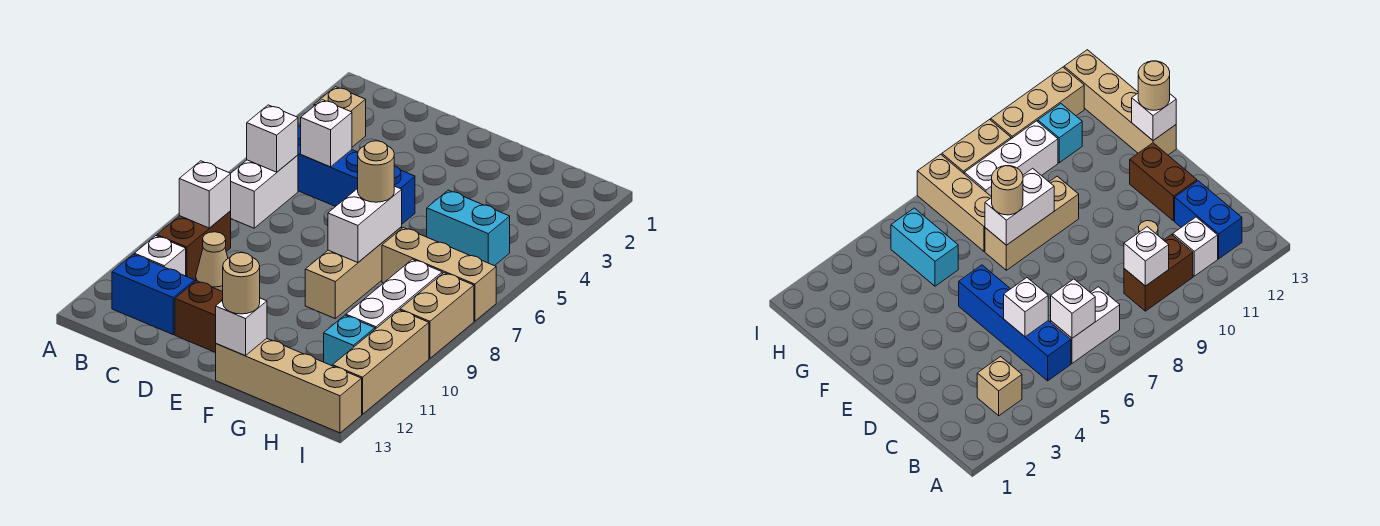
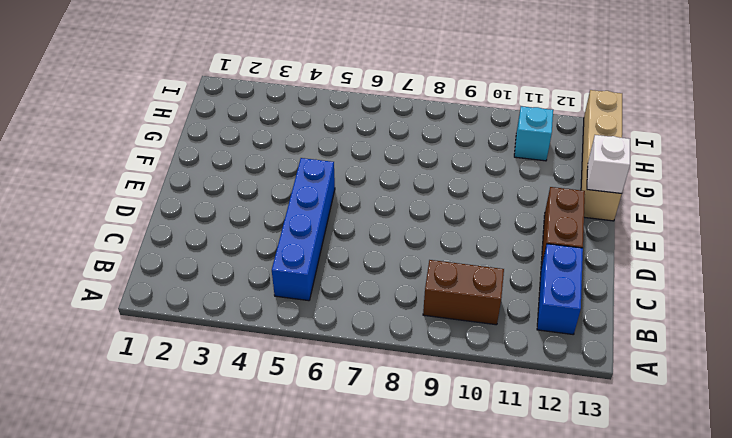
none -> tan 1x1 brick [314,87,366,147]
none -> white 1x2 brick [231,155,298,228]
none -> white 1x1 brick [134,236,186,276]

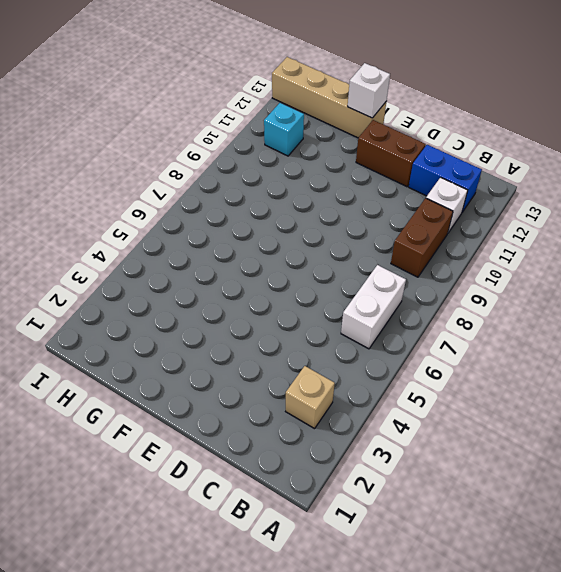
none -> blue 1x4 brick [298,126,415,224]
none -> tan 1x1 cone [196,232,228,292]
none -> tan 1x3 brick [305,227,402,318]

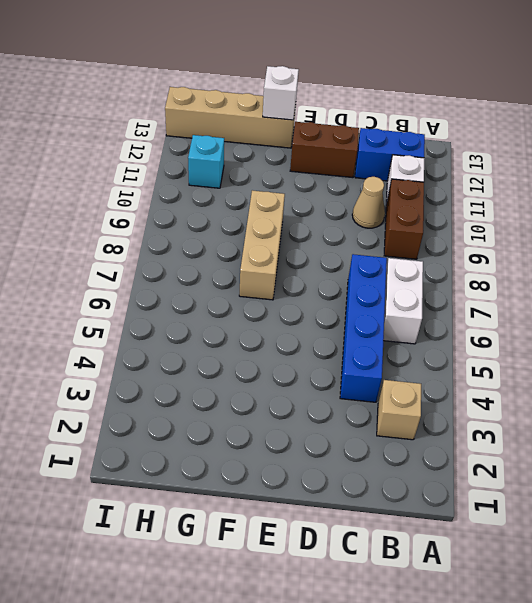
blue 1x4 brick [340,254,387,402] -> blue 1x4 brick turned to [298,126,415,224]
none -> cyan 1x2 brick [427,190,510,266]
none -> tan 1x3 brick [382,227,496,321]
none -> white 1x3 brick [346,259,442,329]

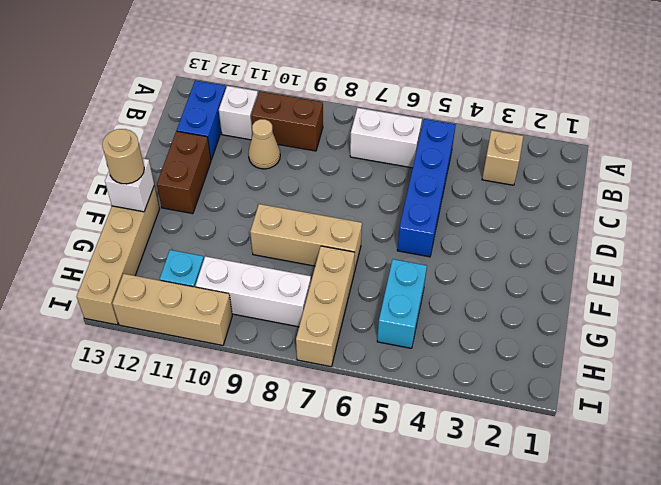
none -> tan 1x2 brick [400,273,474,358]
none -> white 1x1 brick [247,105,298,172]
none -> white 1x1 brick [179,161,231,228]

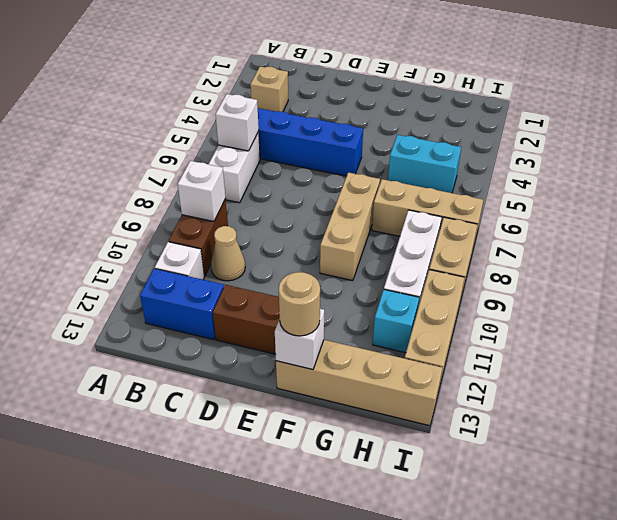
none -> white 1x1 brick [301,100,352,167]
none -> white 1x2 brick [328,186,402,263]
none -> tan 1x1 round brick [358,141,394,202]

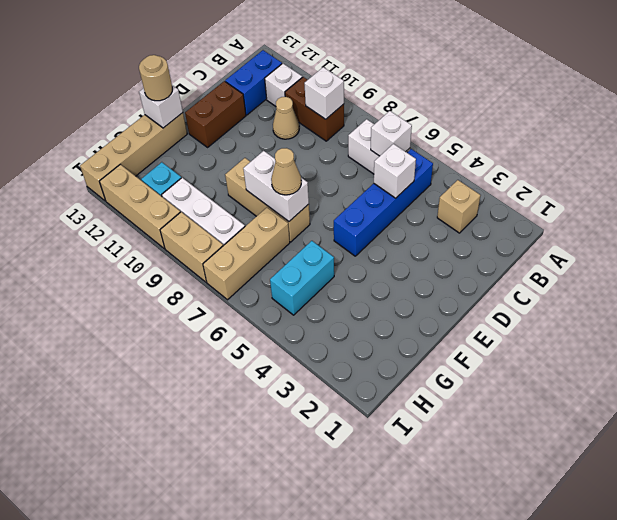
tan 1x1 cone [271,148,301,195] -> tan 1x1 round brick [358,141,394,202]

